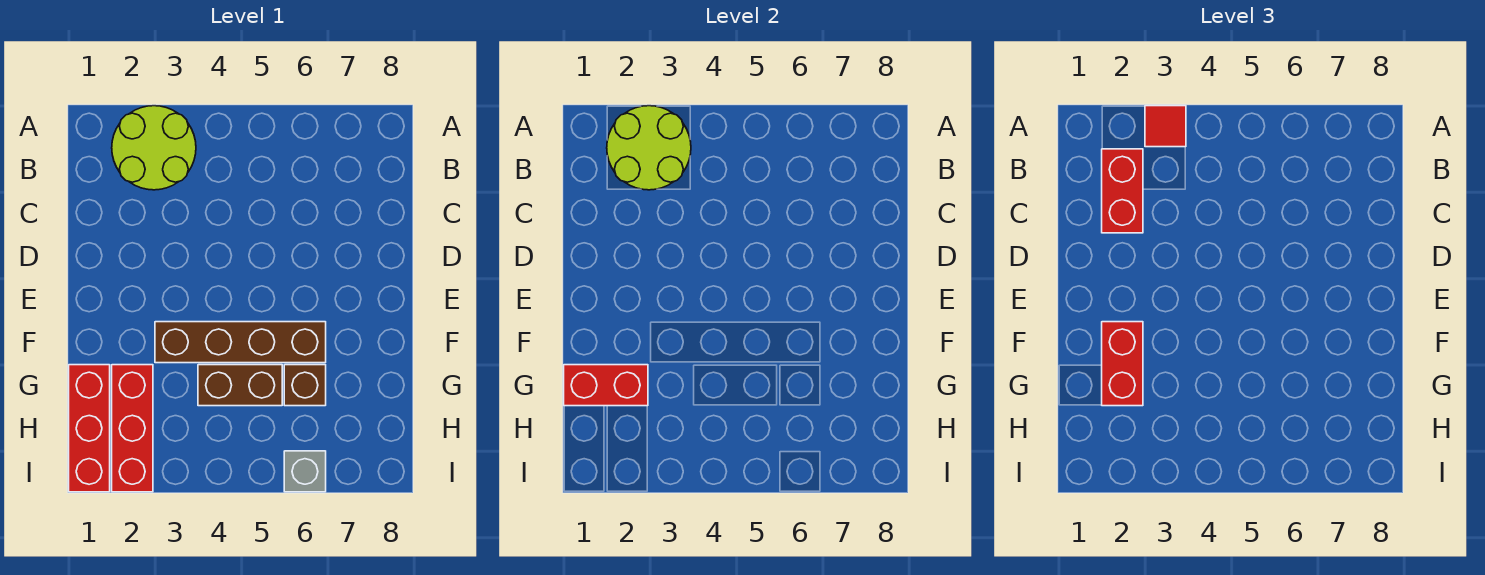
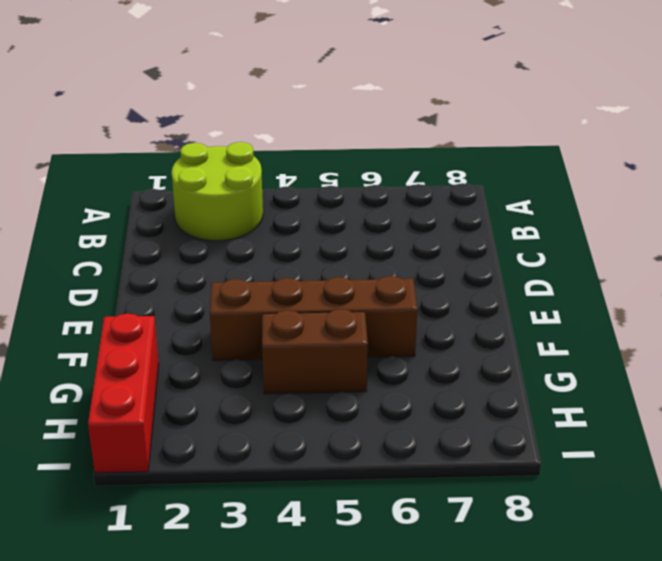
none -> red 1x3 brick [112,365,153,492]
none -> brown 1x1 brick [284,365,326,406]
none -> grey 1x1 brick [284,451,326,492]

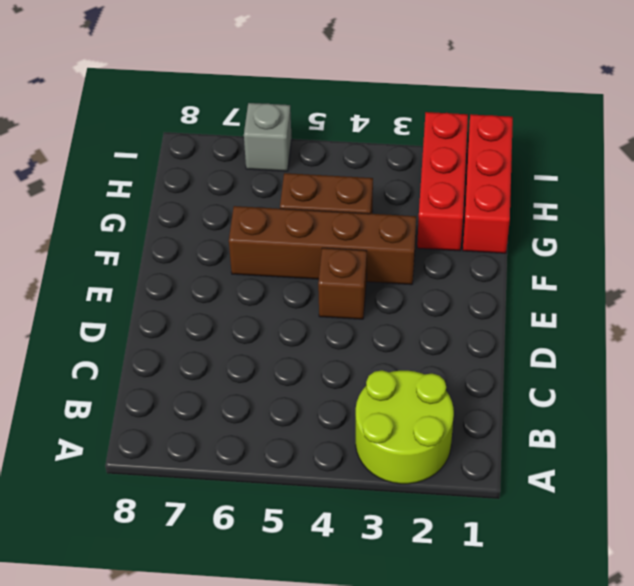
brown 1x1 brick [318,248,367,319] -> brown 1x1 brick moved to [284,365,326,406]
none -> lime 2x2 round brick [607,106,691,190]
none -> red 1x2 brick [564,365,648,406]
none -> red 1x1 tile [1145,106,1186,147]

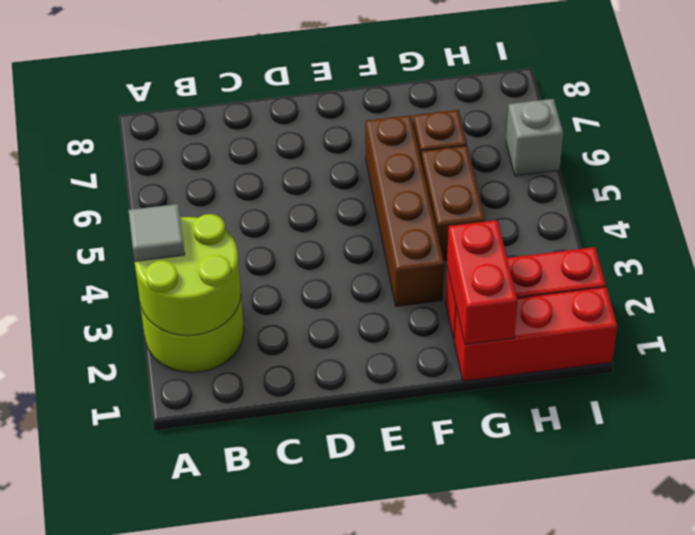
grey 1x1 tile [129,204,185,261] -> red 1x1 tile [1145,106,1186,147]
none -> red 1x2 brick [1102,149,1143,233]
none -> red 1x2 brick [1102,322,1143,406]

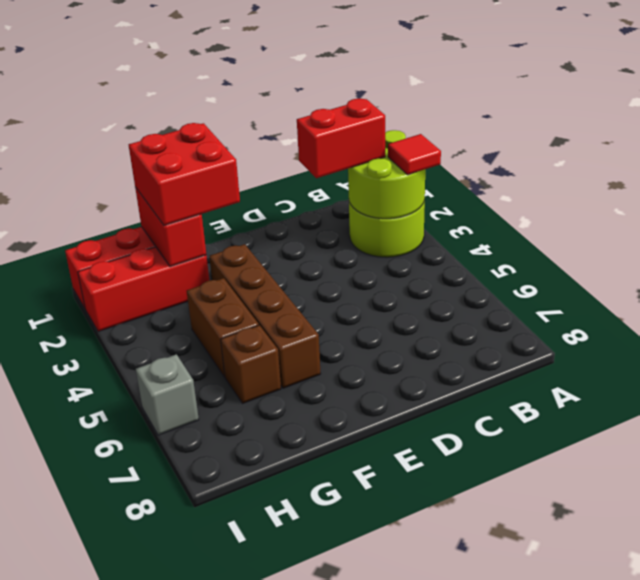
red 2x2 brick [129,123,240,225] -> red 1x2 brick [1102,322,1143,406]

